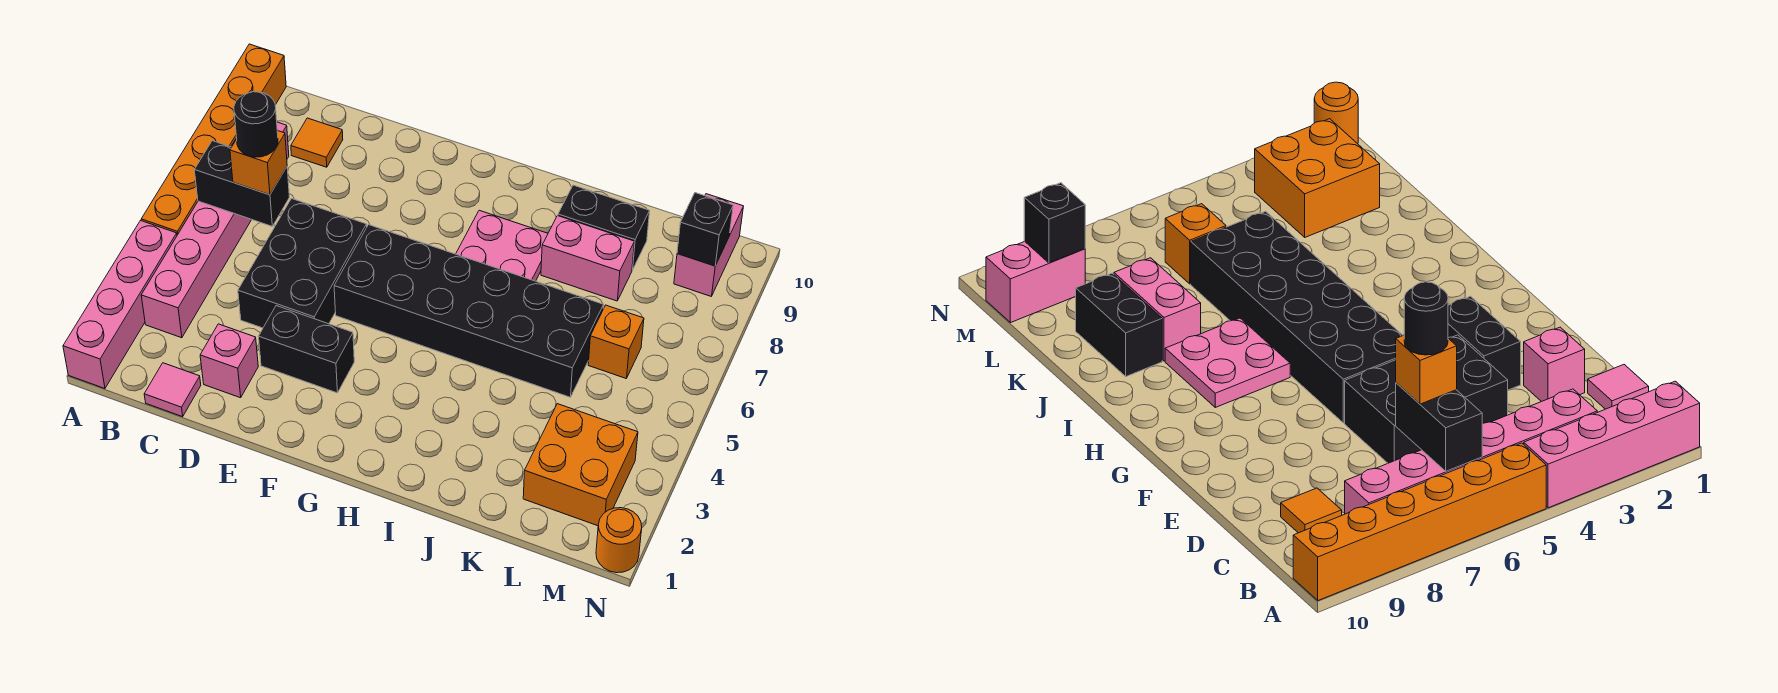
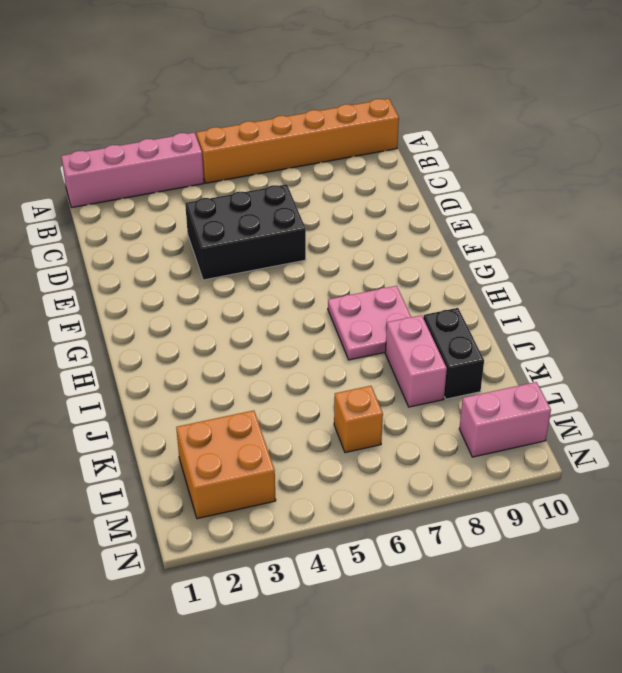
none -> pink 1x6 brick [141,122,289,338]
none -> pink 1x1 tile [144,363,201,417]
none -> orange 1x1 tile [291,118,343,167]

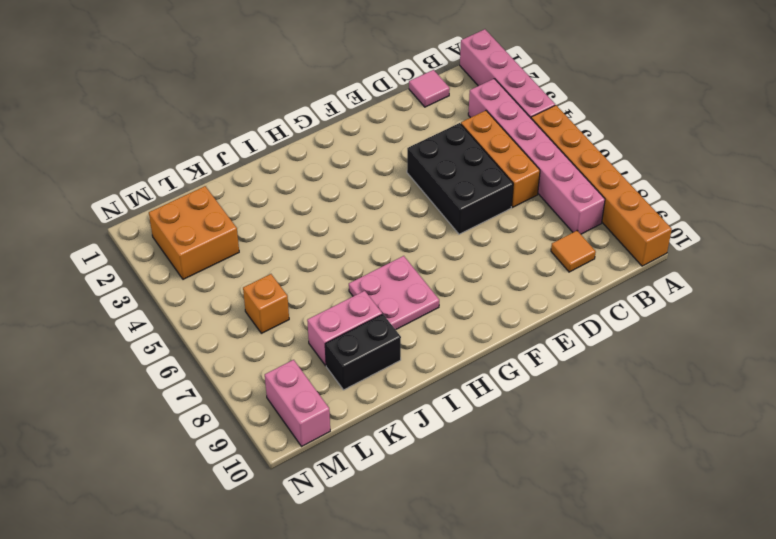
orange 1x3 brick [461,111,540,207] -> none
none -> pink 1x1 brick [200,324,258,398]
none -> black 1x2 brick [259,306,354,393]
none -> black 2x6 brick [334,225,603,397]

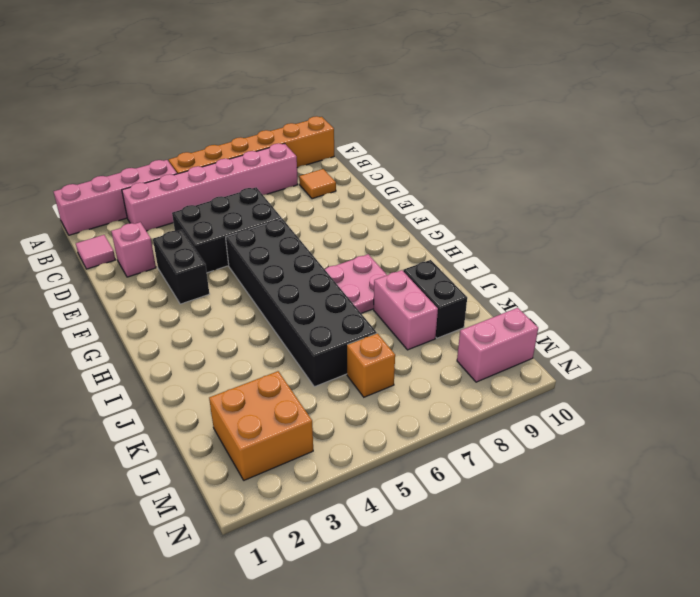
none -> orange 1x1 round brick [596,508,642,573]
none -> black 1x2 brick [195,141,289,226]
none -> black 1x1 brick [677,193,733,266]

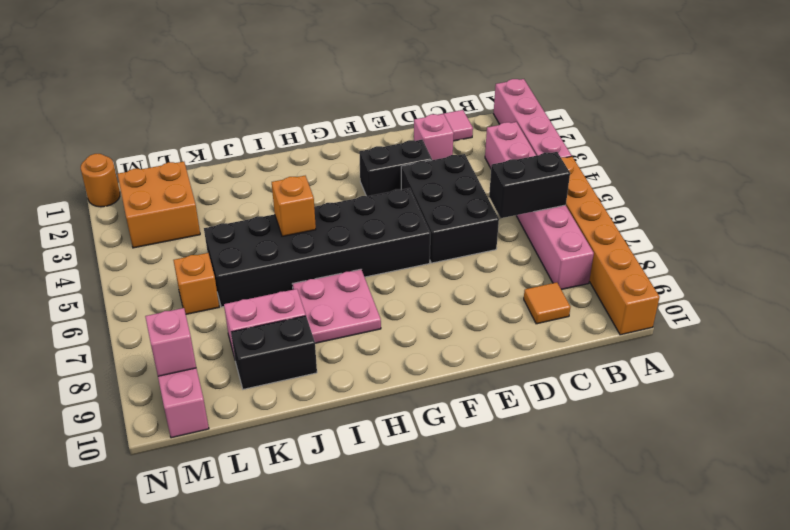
orange 1x1 brick [272,176,316,236] -> orange 1x1 brick moved to [230,131,287,195]
pink 1x1 brick [145,308,196,376] -> black 1x1 brick [677,193,733,266]
none -> black 1x1 round brick [234,92,278,157]

